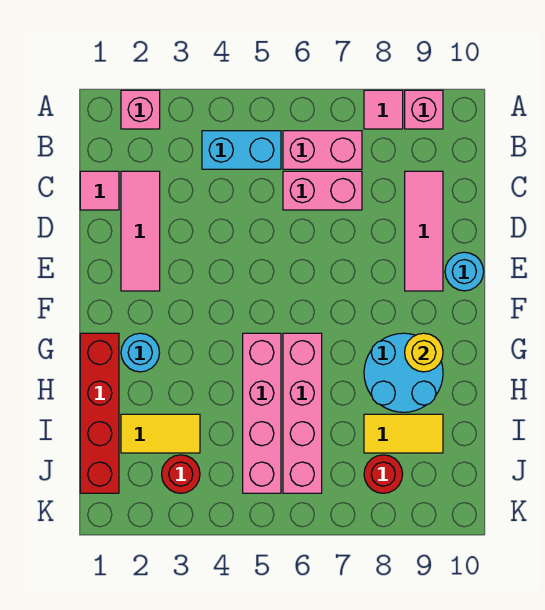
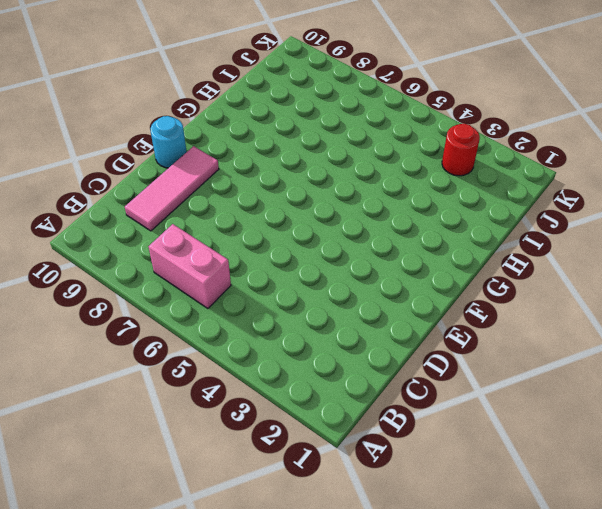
none -> pink 1x1 brick [121,90,160,129]
none -> pink 1x1 tile [364,90,403,129]
none -> pink 1x1 brick [405,90,443,129]

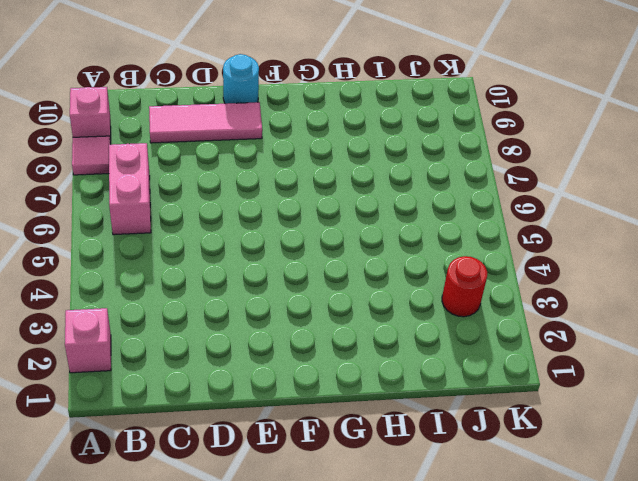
none -> cyan 1x2 brick [202,131,281,169]
none -> pink 1x1 tile [80,171,119,210]
none -> pink 1x3 tile [121,171,160,291]

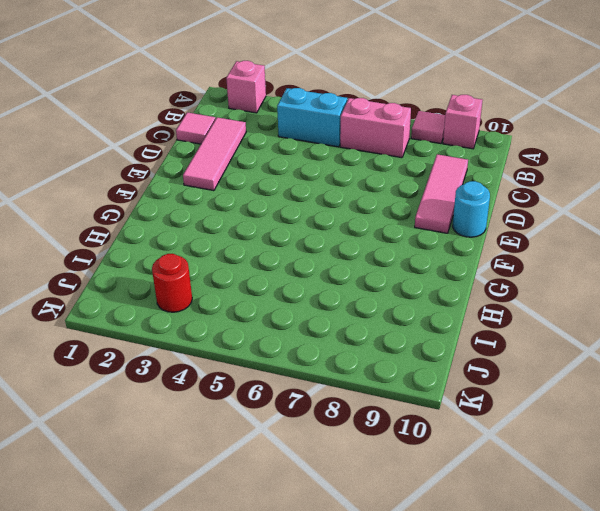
none -> pink 1x2 brick [283,171,362,210]
none -> red 1x4 brick [80,333,119,493]
none -> cyan 1x1 round brick [121,333,160,372]

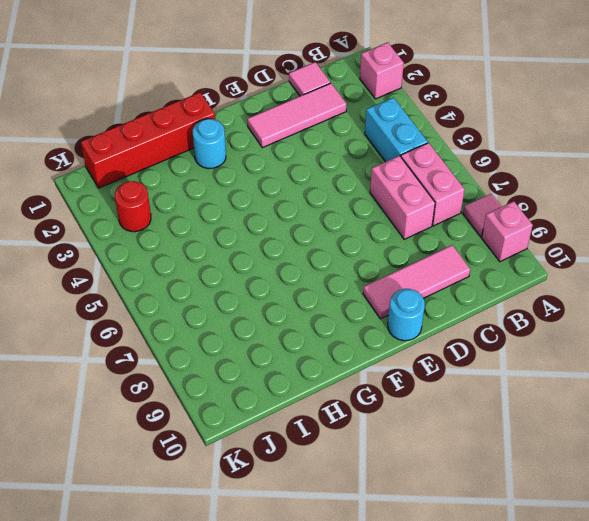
none -> pink 1x4 brick [243,333,281,493]
none -> pink 1x4 brick [283,333,322,493]
none -> cyan 2x2 round brick [364,333,443,412]

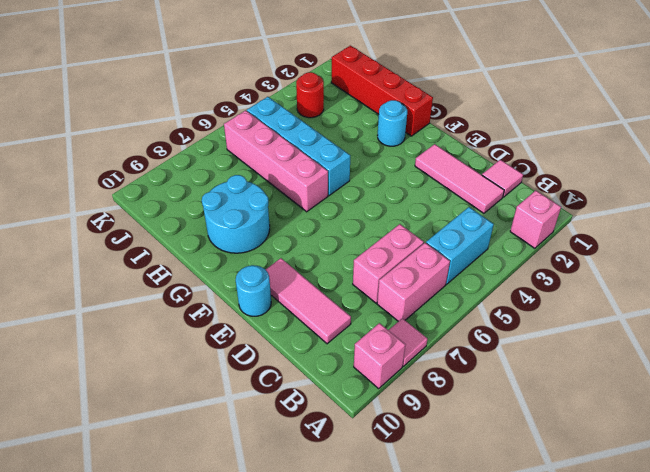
cyan 1x4 brick [247,97,350,196] -> pink 1x4 brick [243,333,281,493]
none -> yellow 1x2 tile [121,414,200,453]
none -> yellow 1x2 tile [364,414,443,453]
none -> red 1x1 round brick [364,455,403,493]

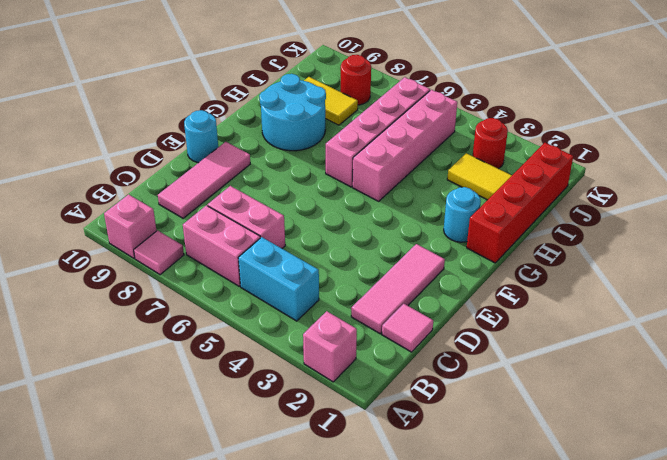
none -> yellow 1x1 round brick [405,333,443,372]

